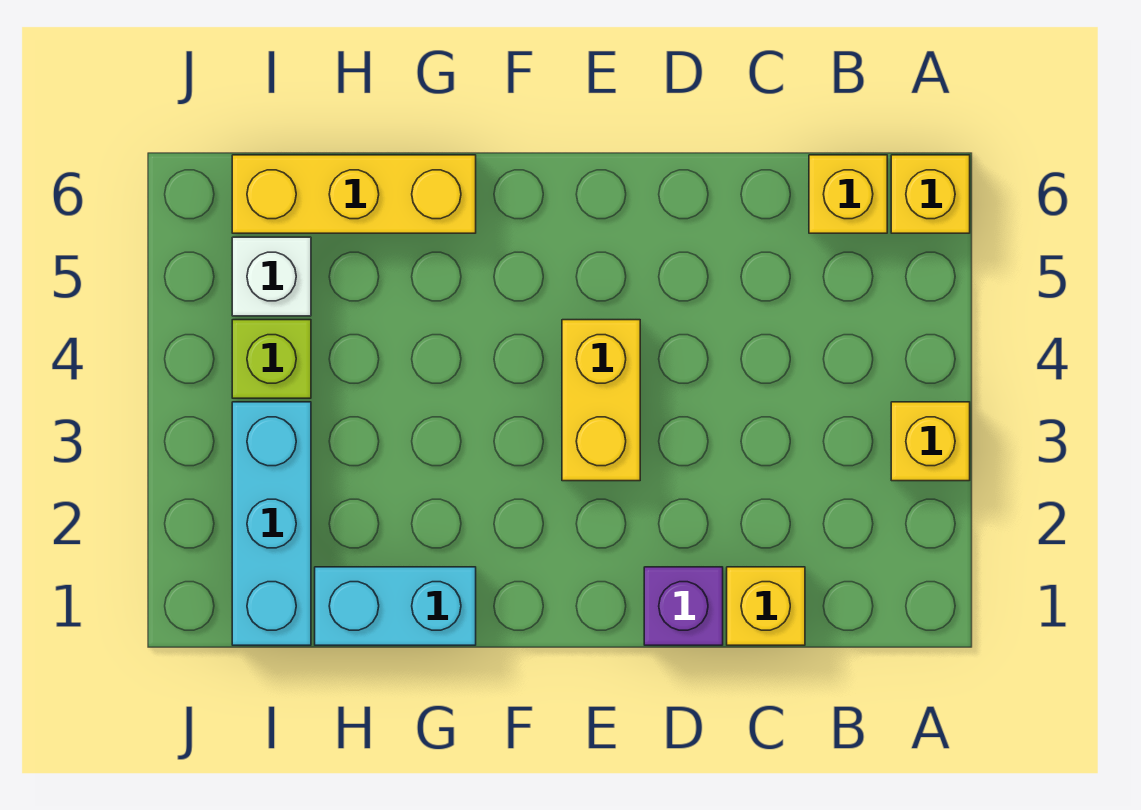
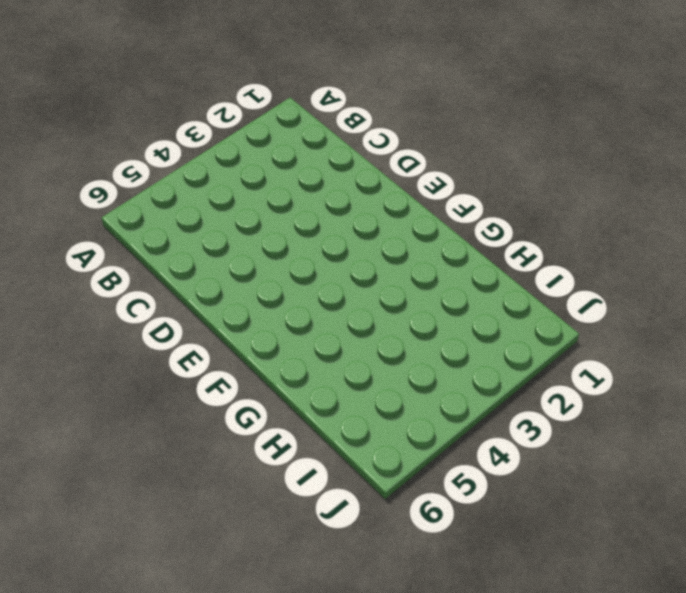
none -> yellow 1x1 brick [891,402,970,481]
none -> yellow 1x1 brick [891,155,970,233]

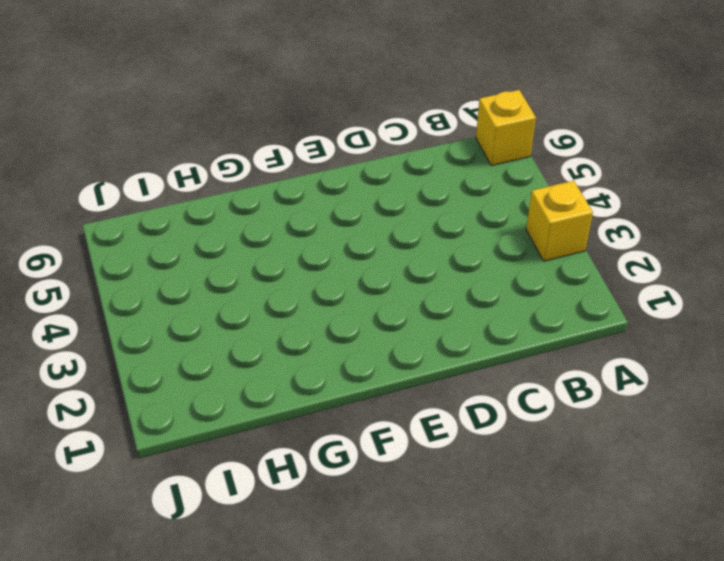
none -> yellow 1x1 brick [809,155,887,233]
none -> yellow 1x1 brick [727,567,805,645]

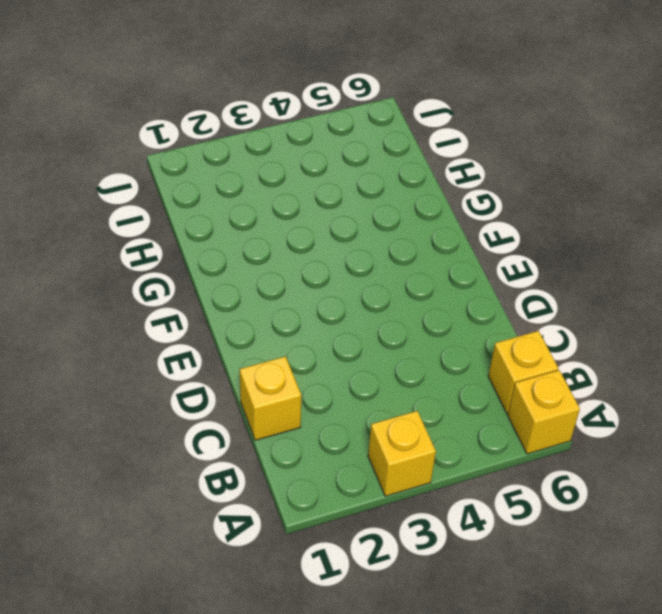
none -> purple 1x1 brick [644,567,723,645]
none -> yellow 1x2 brick [562,320,640,481]

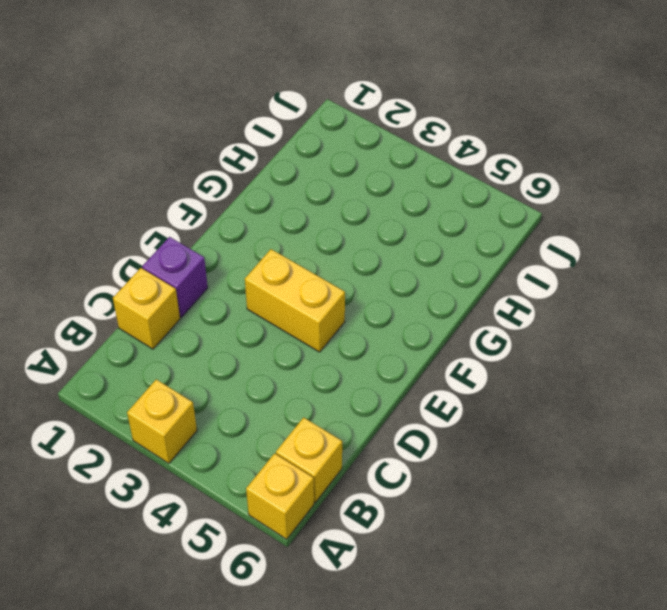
none -> cyan 1x2 brick [315,567,476,645]
none -> yellow 1x3 brick [232,155,476,233]

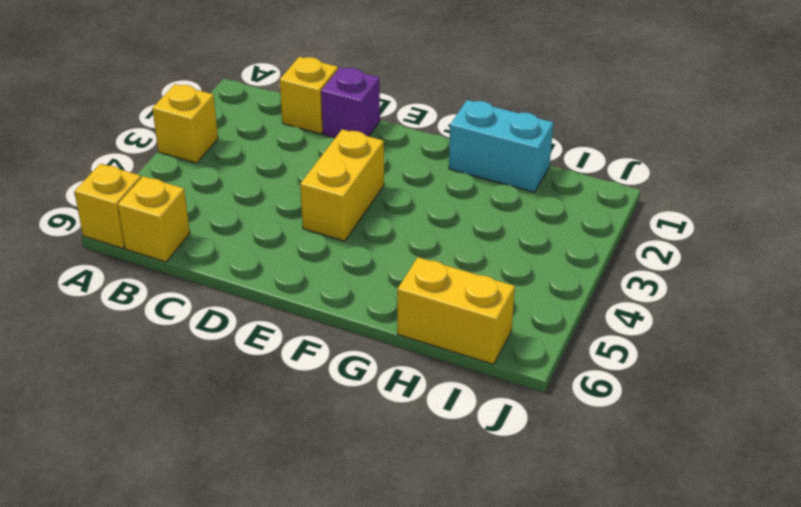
yellow 1x2 brick [397,257,515,364] -> yellow 1x3 brick [232,155,476,233]
none -> cyan 1x3 brick [232,402,311,645]
none -> lime 1x1 brick [232,320,311,398]

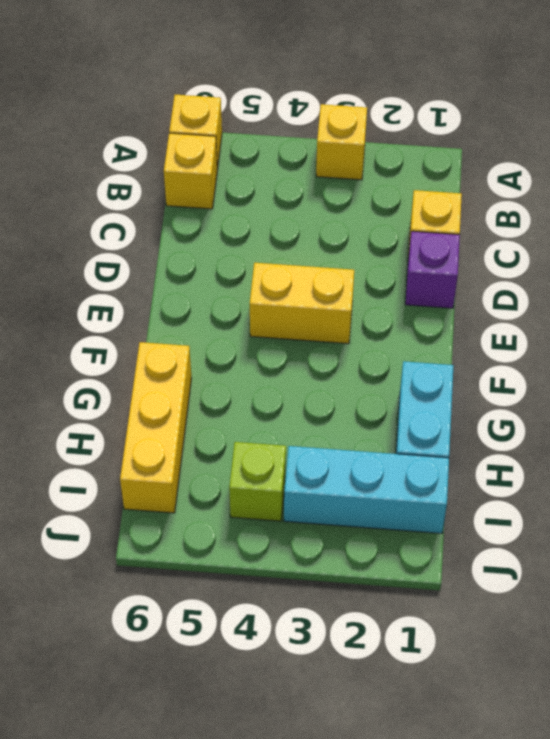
none -> white 1x1 brick [232,237,311,316]

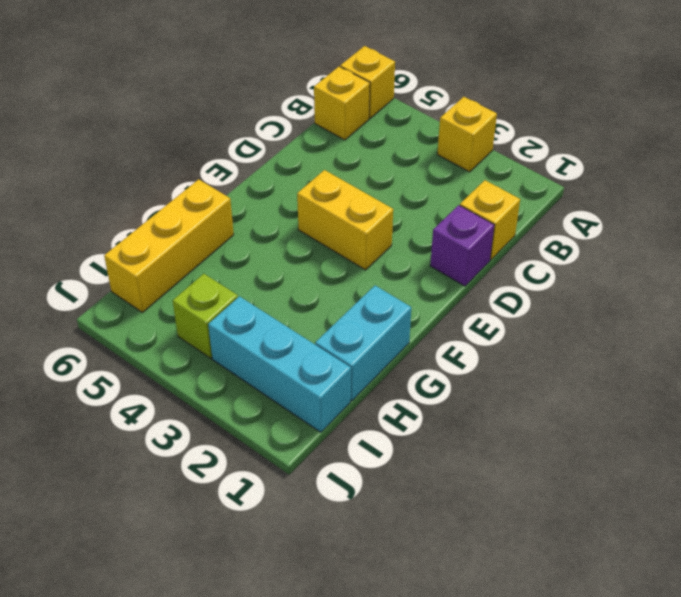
none -> white 1x1 brick [232,237,311,316]

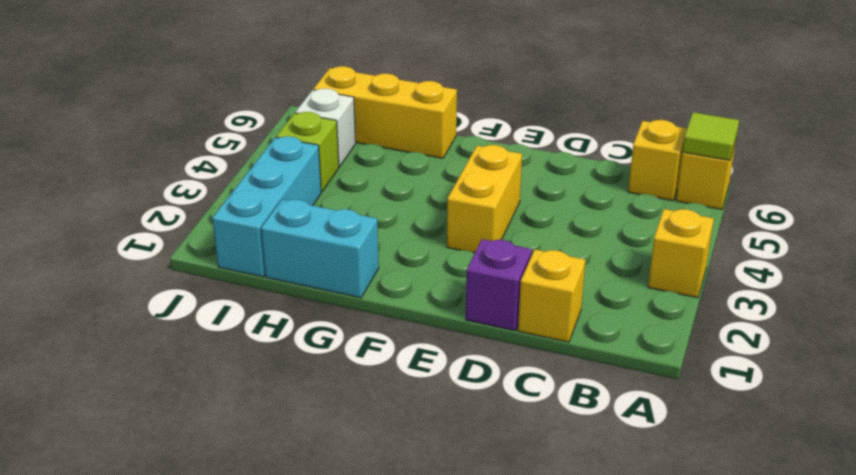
lime 1x1 tile [682,112,739,160] -> none

